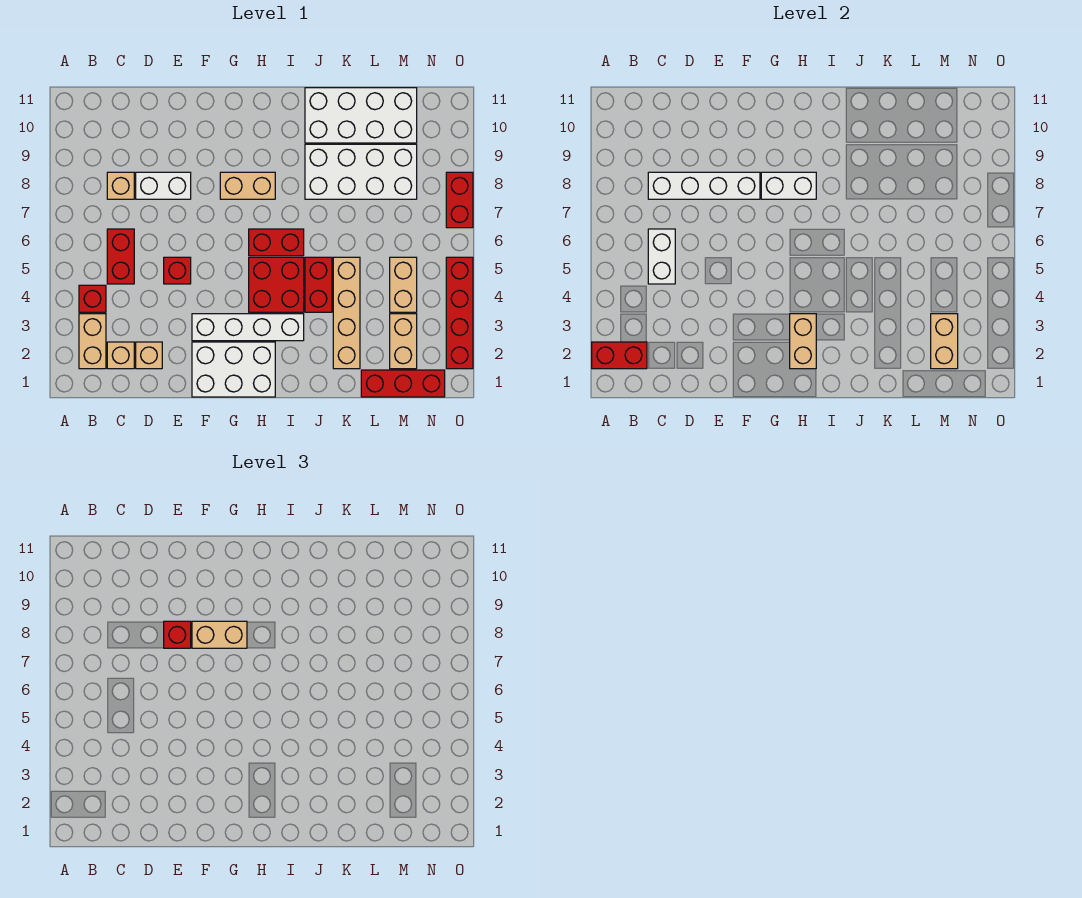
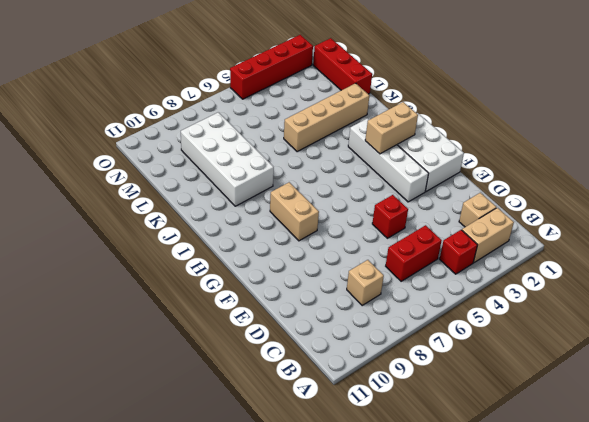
none -> tan 1x1 brick [136,342,162,369]
none -> white 1x2 brick [136,172,191,199]
none -> red 2x2 brick [249,257,304,312]
none -> red 1x2 brick [249,229,304,256]

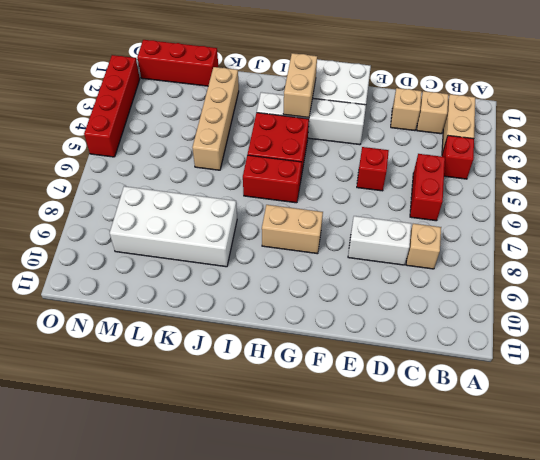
none -> red 1x2 brick [305,257,332,312]
none -> white 2x4 brick [305,88,417,143]
none -> tan 1x2 brick [390,314,417,369]
none -> tan 1x2 brick [390,257,417,312]

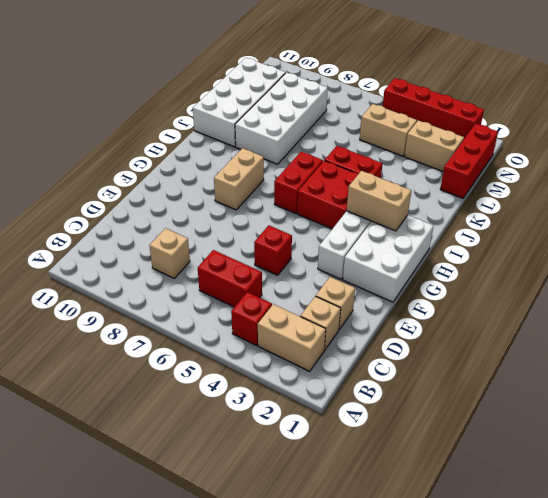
none -> white 1x2 brick [136,172,191,199]
none -> tan 1x4 brick [333,257,360,369]
none -> red 1x2 brick [446,172,473,228]
none -> red 1x2 brick [592,342,647,369]

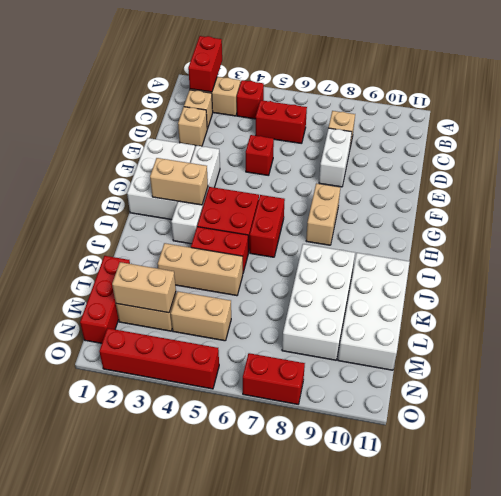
tan 1x3 brick [158,243,243,296] -> tan 1x4 brick [333,257,360,369]
none -> white 1x2 brick [648,229,675,284]
none -> white 1x4 brick [648,172,760,199]
none -> white 1x2 brick [761,172,816,199]
none -> red 1x1 brick [164,621,191,648]

